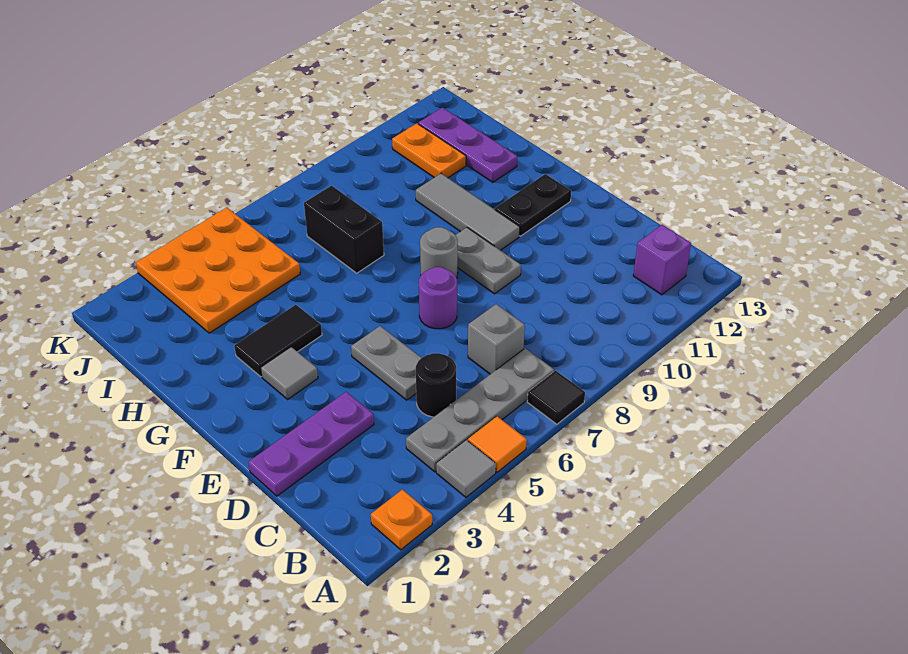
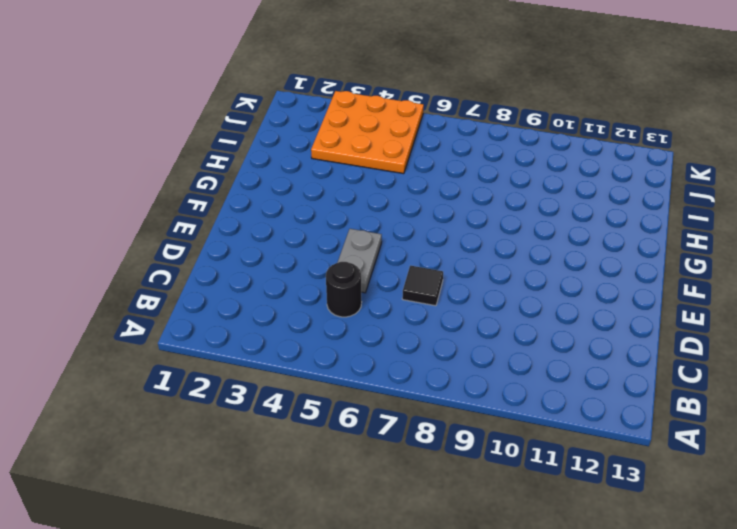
black 1x1 tile [402,266,443,306] -> black 1x1 tile moved to [527,371,585,424]
none -> orange 1x1 plate [371,490,432,550]
none -> grey 1x1 tile [436,440,496,497]
none -> orange 1x1 tile [468,416,527,472]

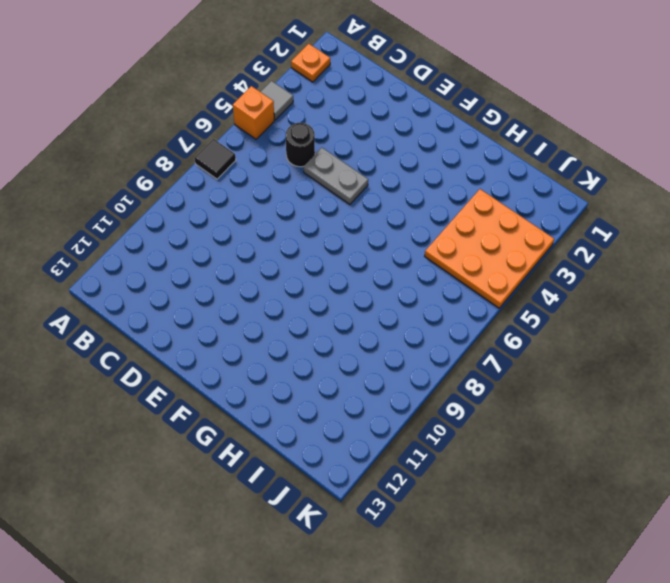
orange 1x1 brick [233,86,274,139] -> orange 1x1 tile [468,416,527,472]
none -> grey 1x4 plate [406,348,554,472]
none -> purple 1x1 brick [633,225,691,295]
none -> grey 1x1 brick [468,304,525,374]

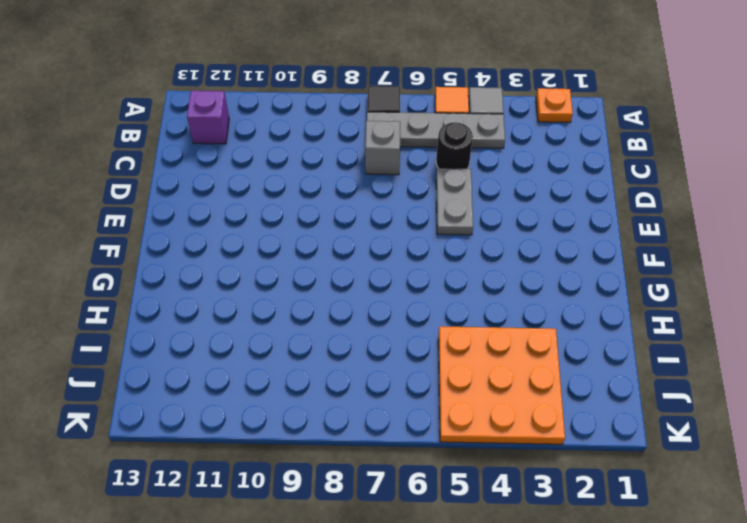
none -> purple 1x3 plate [248,392,374,496]
none -> purple 1x1 round brick [419,267,457,329]
none -> grey 1x2 plate [456,227,521,294]

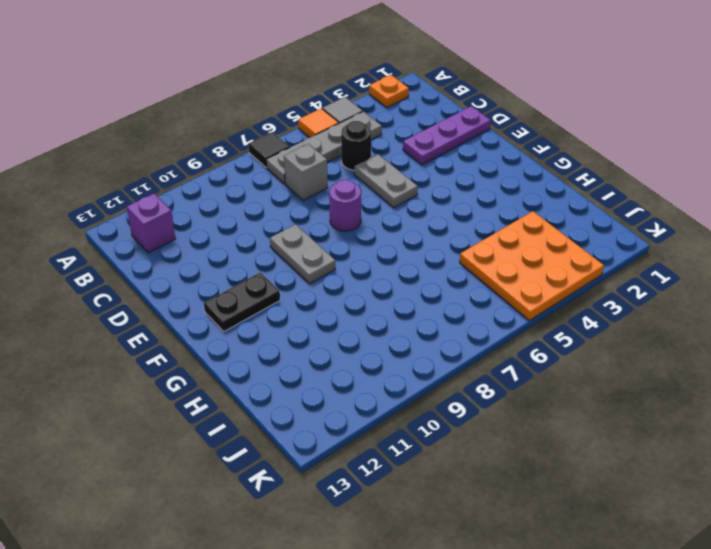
none -> grey 1x1 tile [261,347,318,399]
none -> grey 1x1 round brick [420,227,458,278]
none -> grey 1x3 tile [416,174,520,250]

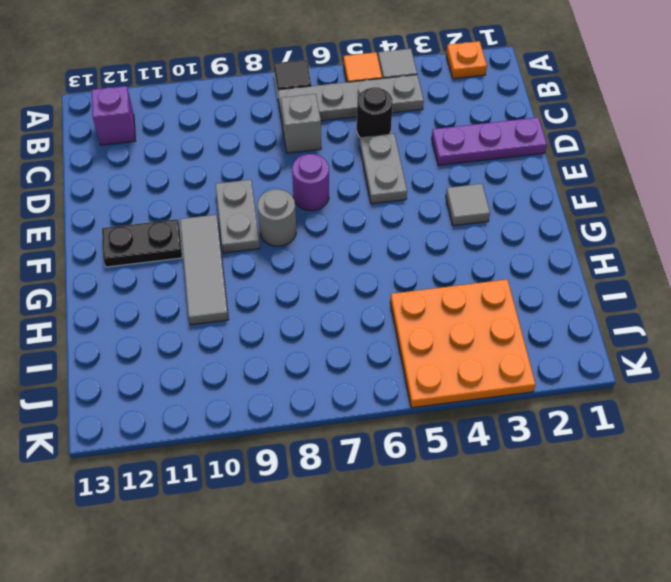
none -> black 1x2 tile [234,305,322,377]
none -> black 1x2 brick [304,186,384,273]
none -> purple 1x3 plate [418,108,517,182]

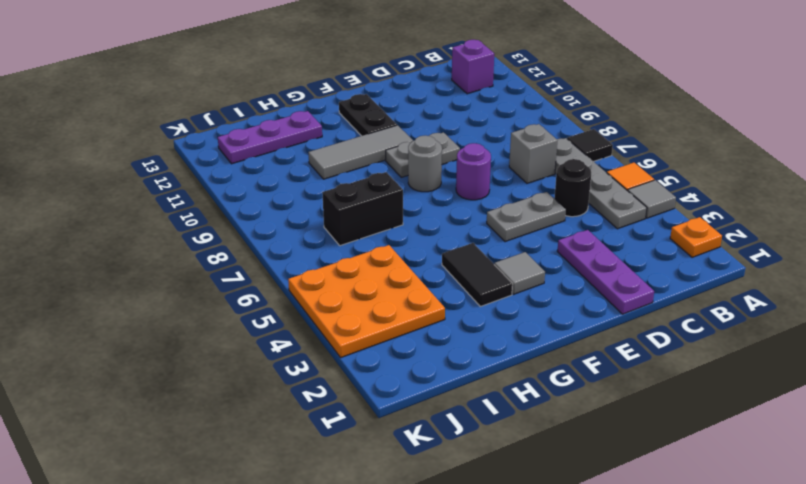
none -> orange 1x2 plate [392,124,466,178]

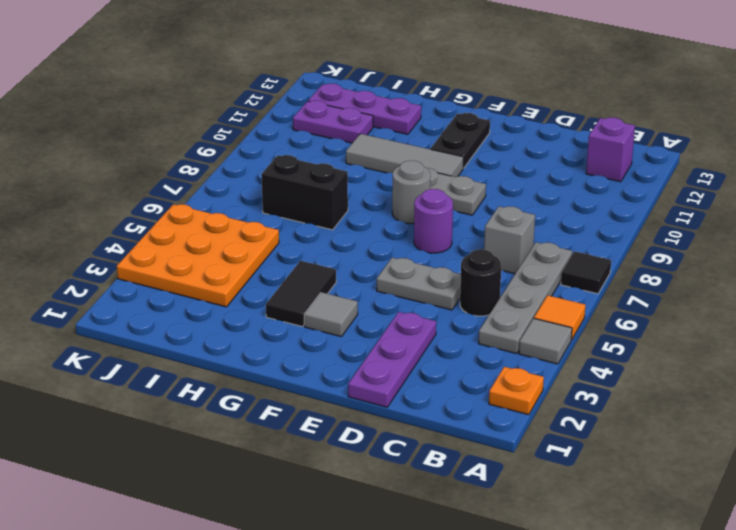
purple 1x2 plate [293,101,373,143] -> orange 1x2 plate [392,124,466,178]

